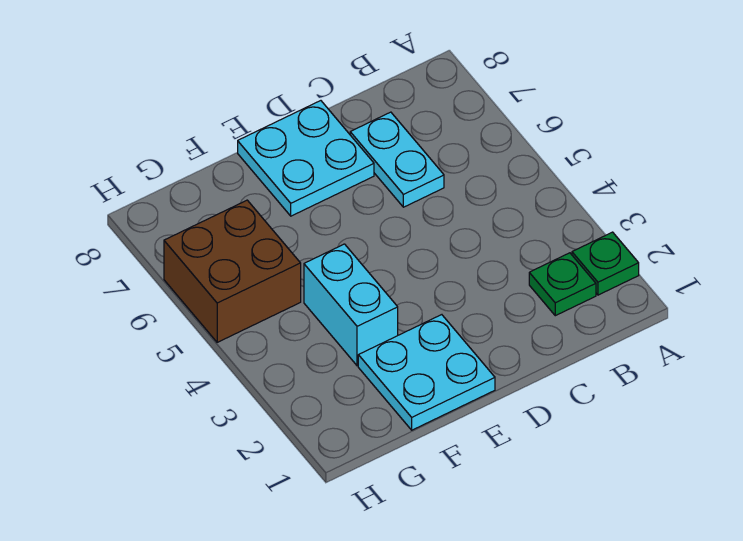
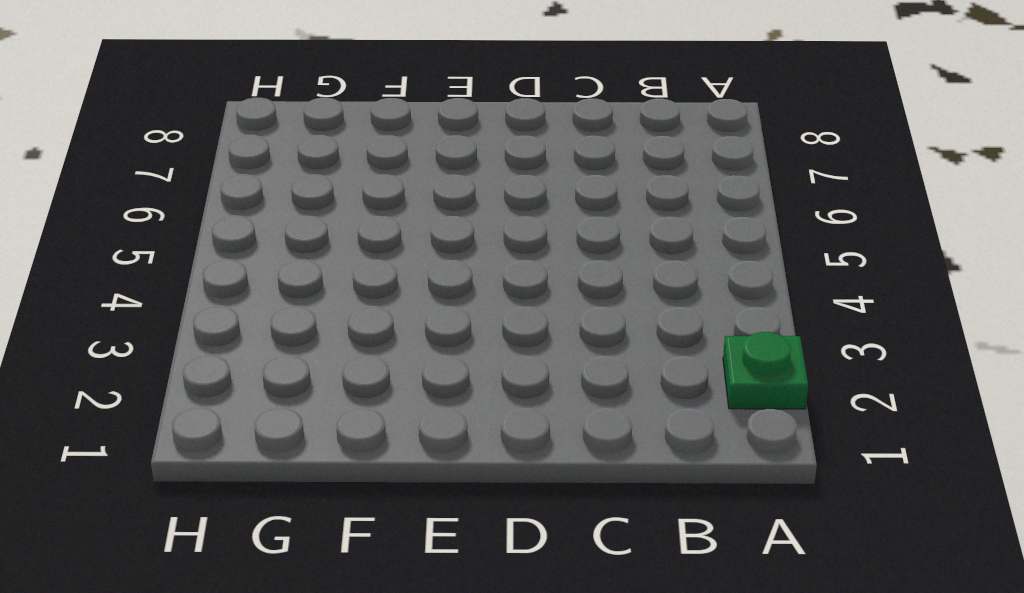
none -> green 1x1 plate [529,253,596,316]
none -> cyan 1x2 plate [350,112,444,207]

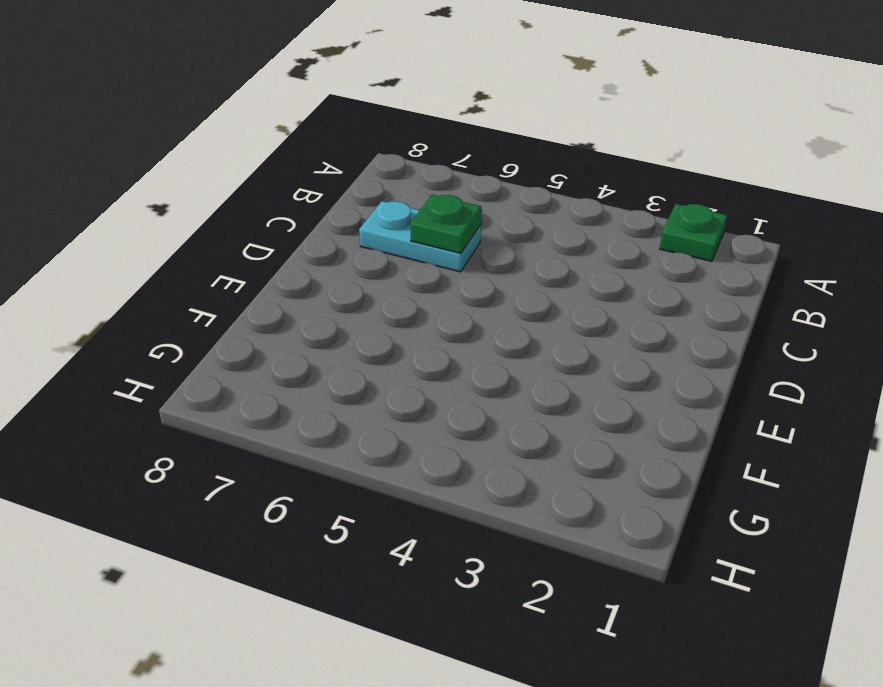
green 1x1 plate [410,195,481,254] -> green 1x1 plate moved to [529,253,596,316]
none -> cyan 2x2 plate [238,101,374,216]
none -> cyan 2x2 plate [358,315,495,430]

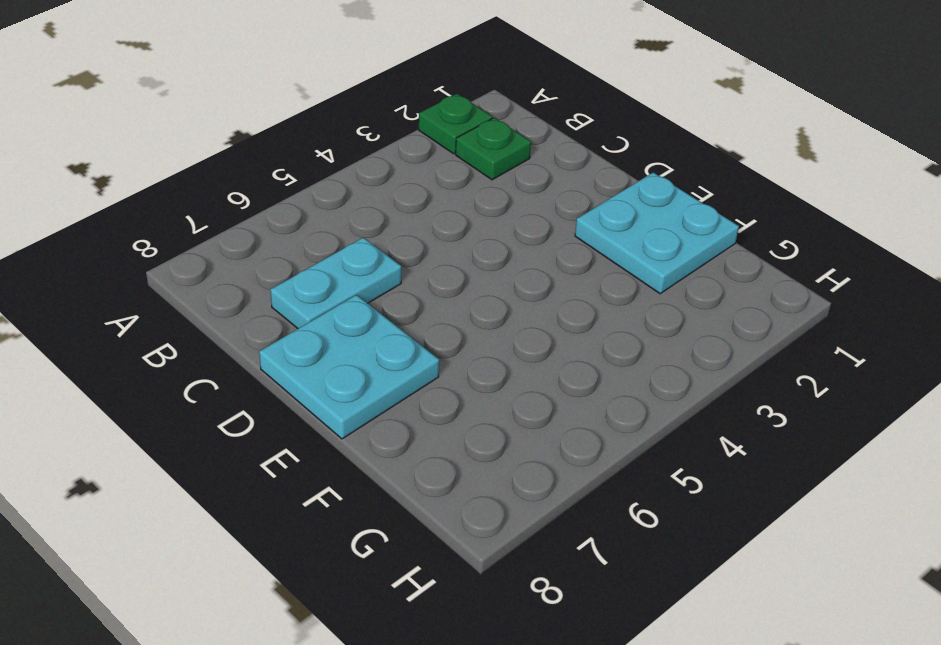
none -> cyan 1x2 brick [304,244,398,366]
none -> brown 2x2 brick [164,200,301,342]

